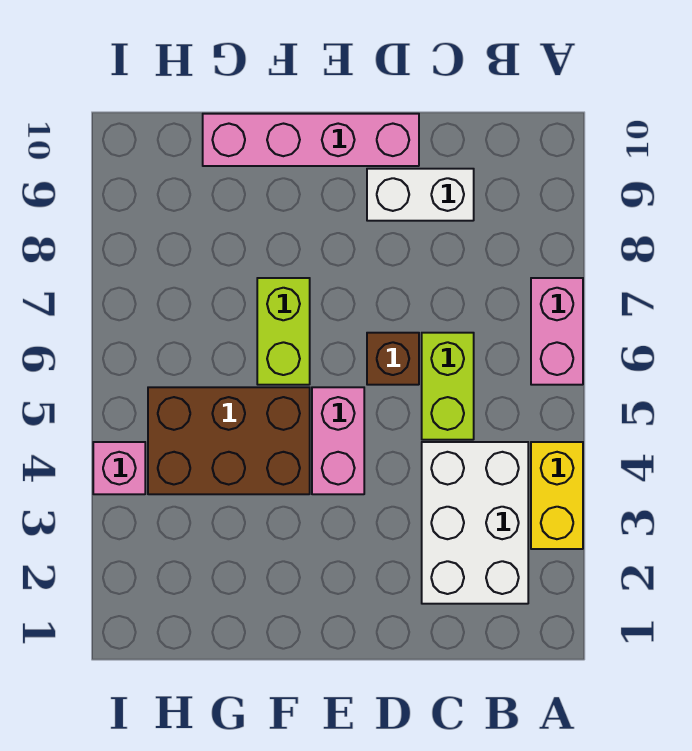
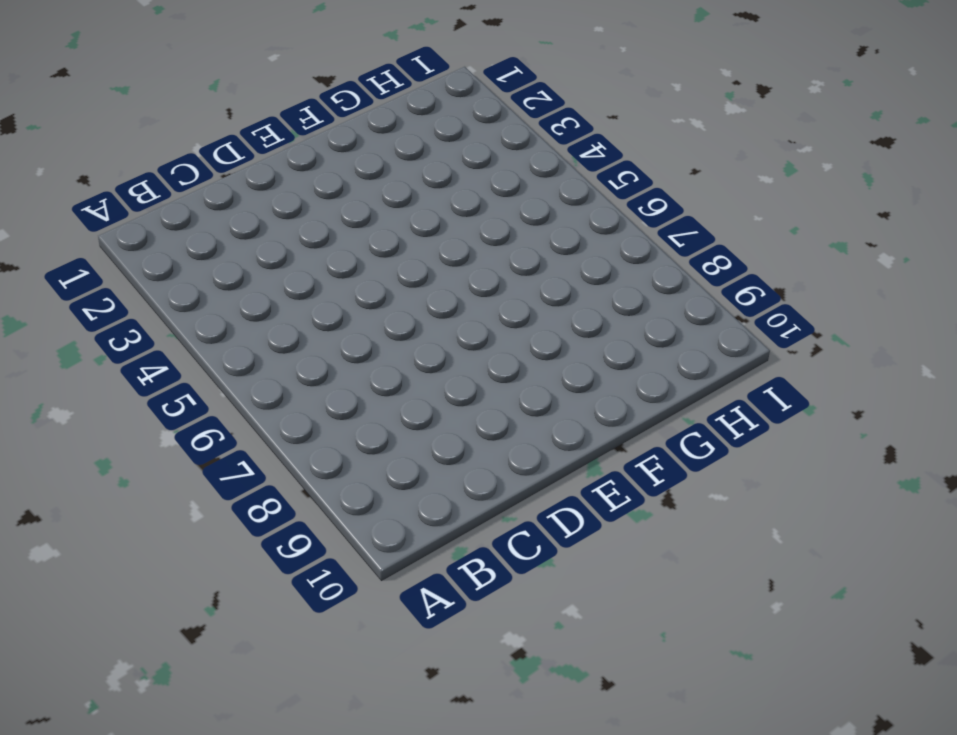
none -> yellow 1x2 brick [531,442,583,549]
none -> pink 1x2 brick [531,278,583,385]

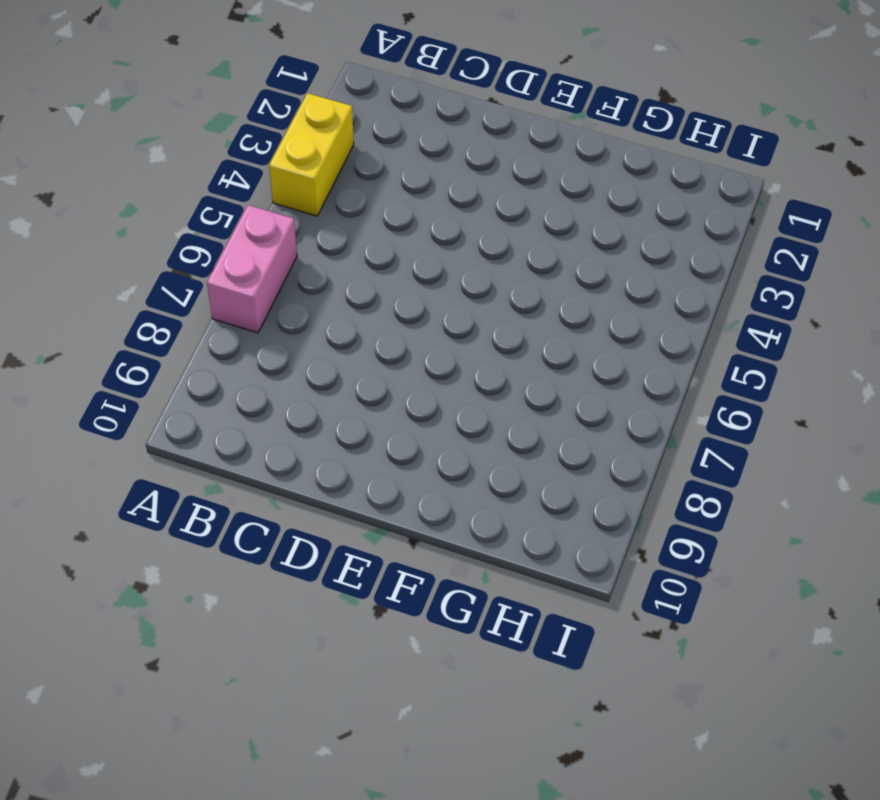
none -> white 2x3 brick [422,442,528,604]
none -> lime 1x2 brick [422,333,474,440]

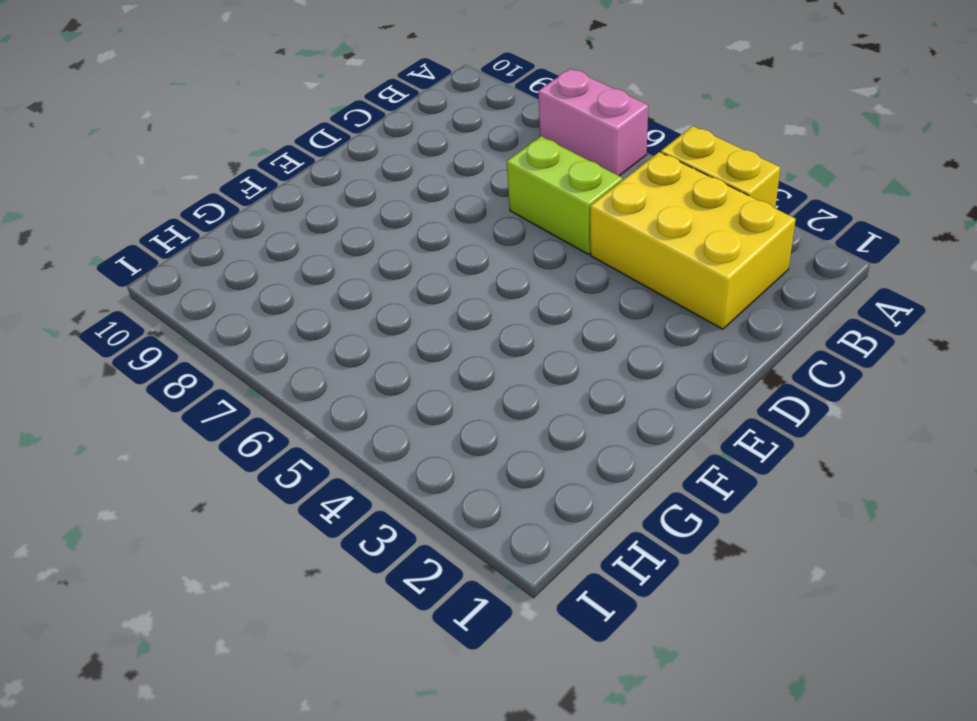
yellow 2x3 brick [590,152,796,329] -> white 2x3 brick [422,442,528,604]
none -> white 1x2 brick [367,169,474,221]
none -> brown 1x1 brick [367,333,419,385]

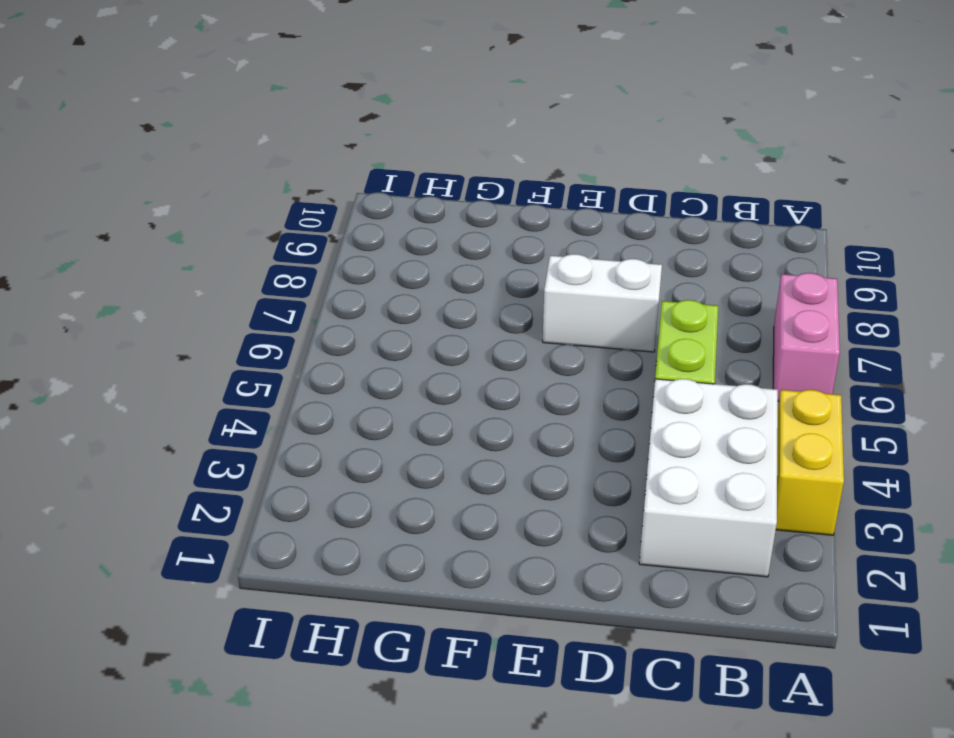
white 1x2 brick [543,254,662,352] -> white 1x2 brick moved to [367,169,474,221]
none -> brown 1x1 brick [367,333,419,385]
none -> pink 1x4 brick [203,114,419,166]

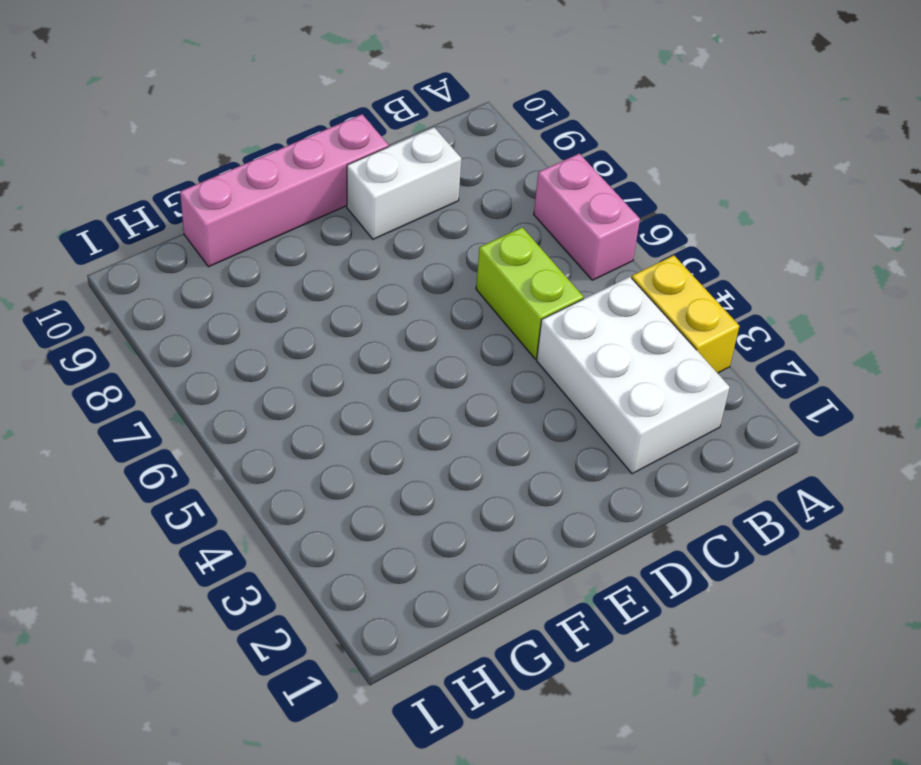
none -> brown 1x1 brick [367,333,419,385]
none -> pink 1x2 brick [312,387,364,494]

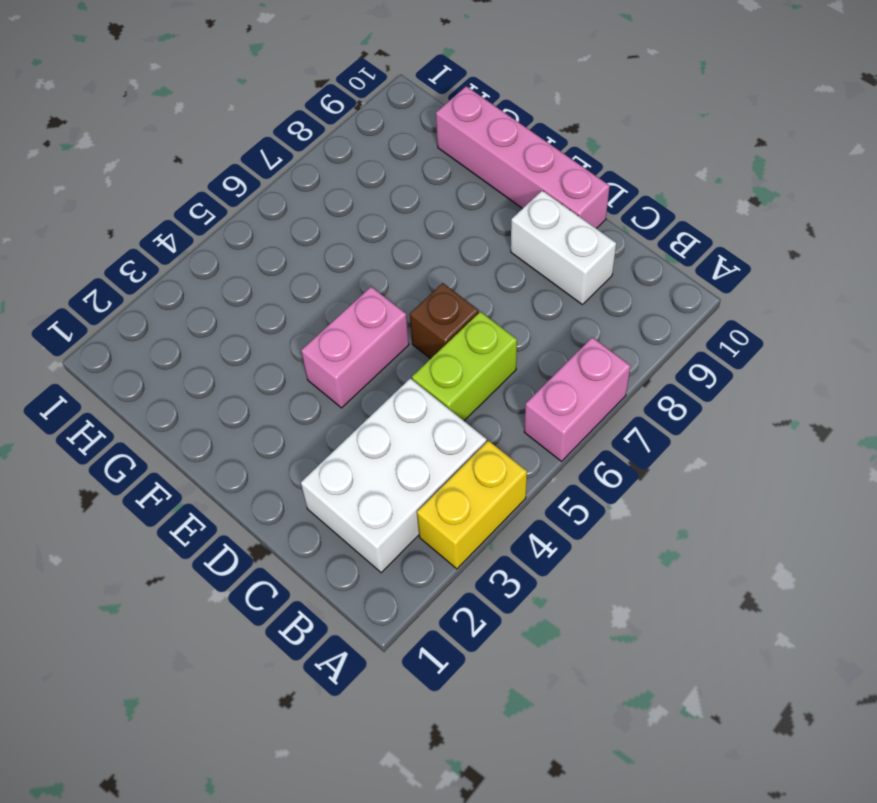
none -> brown 2x3 brick [148,387,310,494]
none -> lime 1x2 brick [257,278,310,385]

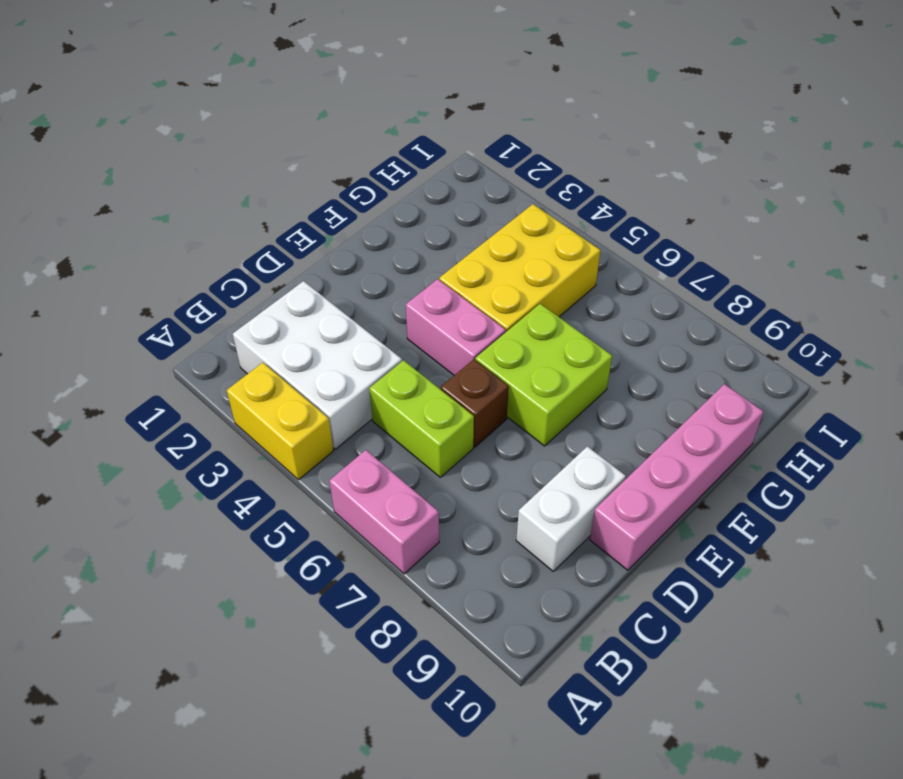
lime 2x2 brick [475,304,612,446] -> lime 1x2 brick [257,278,310,385]
yellow 2x3 brick [439,204,601,332] -> brown 2x3 brick [148,387,310,494]
none -> pink 1x1 brick [93,442,145,494]

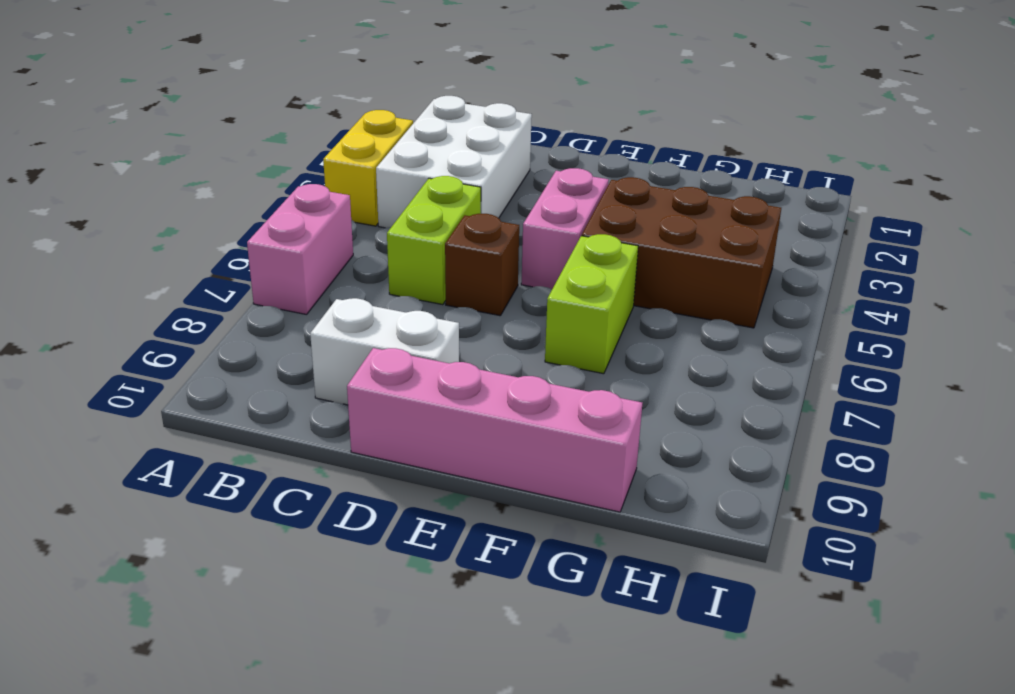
none -> pink 1x1 brick [93,442,145,494]

